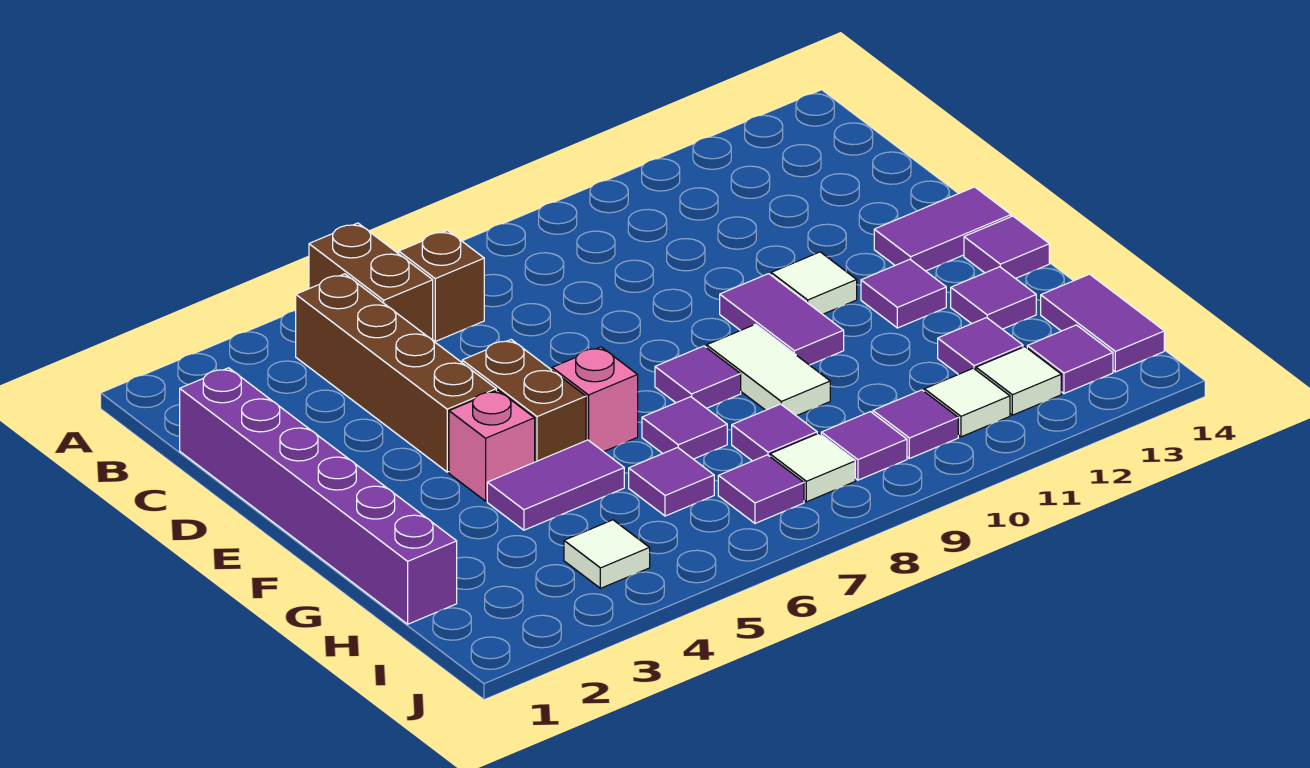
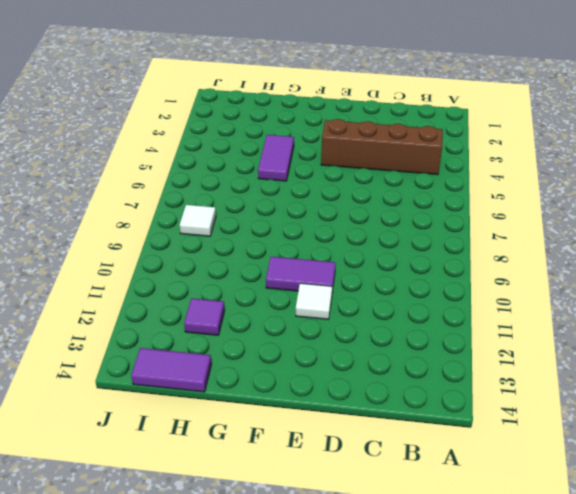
none -> brown 1x2 brick [309,223,433,340]
none -> brown 1x1 brick [399,231,484,341]
none -> purple 1x6 brick [180,368,457,624]

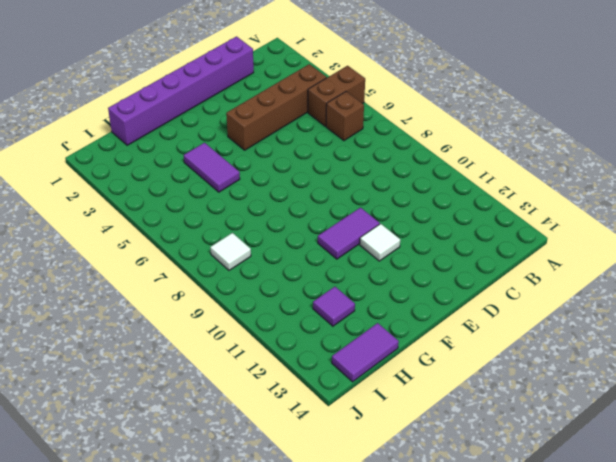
none -> brown 1x2 brick [462,340,586,462]
none -> purple 1x2 tile [874,187,1011,271]
none -> pink 1x1 brick [449,390,535,501]

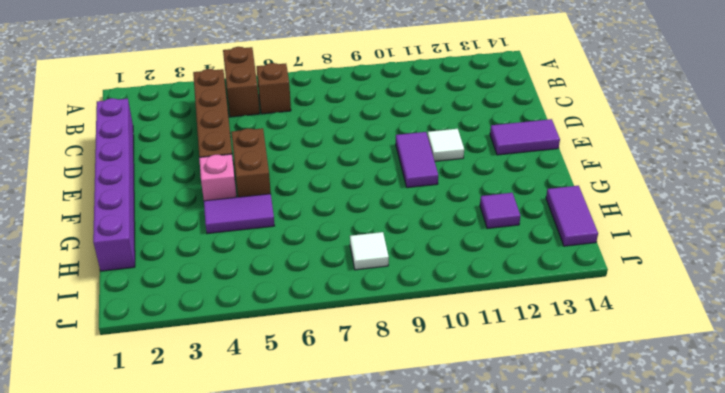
none -> pink 1x1 brick [552,347,638,452]
none -> purple 1x1 tile [655,346,741,408]
none -> white 1x2 tile [707,324,830,416]

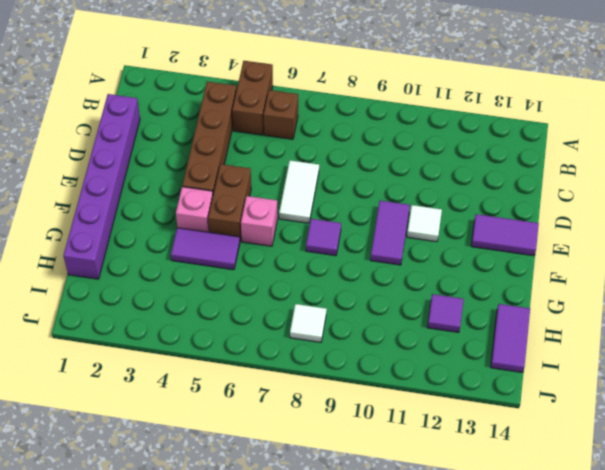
white 1x2 tile [279,160,319,223] -> white 1x2 tile moved to [707,324,830,416]
none -> purple 1x1 tile [861,259,946,328]
none -> purple 1x1 tile [964,216,1049,279]
none -> purple 1x1 tile [642,397,727,459]

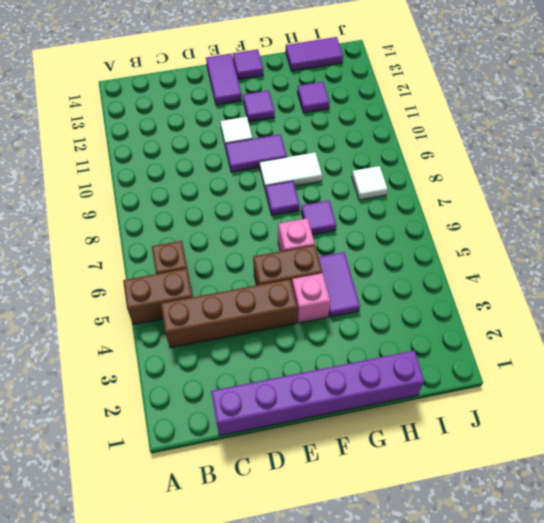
none -> purple 1x1 tile [951,267,1036,329]
none -> purple 1x1 tile [629,447,714,516]
none -> purple 1x1 tile [732,404,817,461]

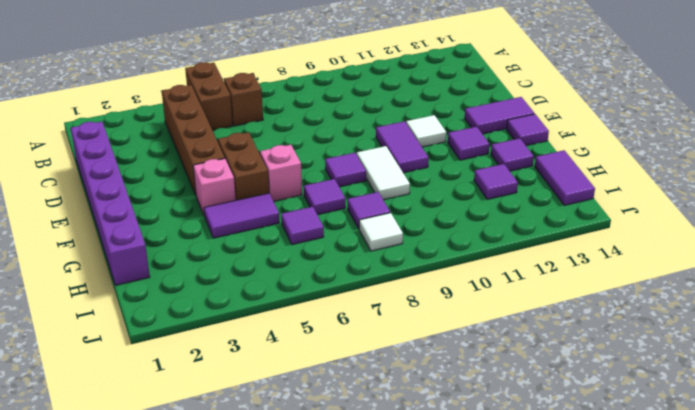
none -> white 1x1 tile [564,520,650,588]
none -> purple 1x1 tile [718,455,804,523]
none -> purple 1x1 tile [821,412,907,480]

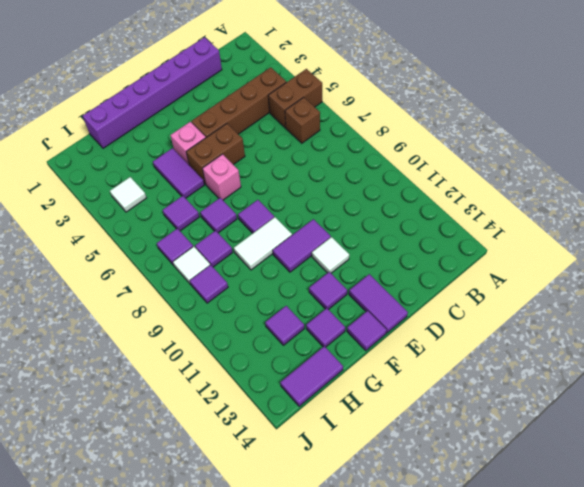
none -> purple 1x1 tile [873,390,958,459]
none -> white 1x1 tile [924,368,1010,437]
none -> white 1x1 tile [976,347,1061,415]

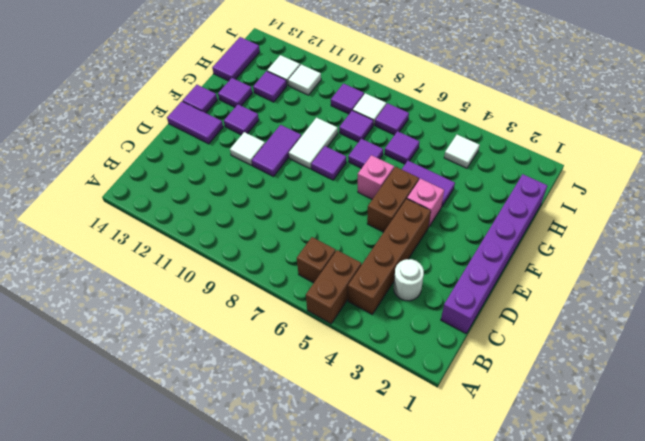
white 1x1 round brick [394,259,424,301] -> none
none -> purple 1x1 tile [873,390,958,459]
none -> purple 1x1 tile [1027,325,1113,394]

